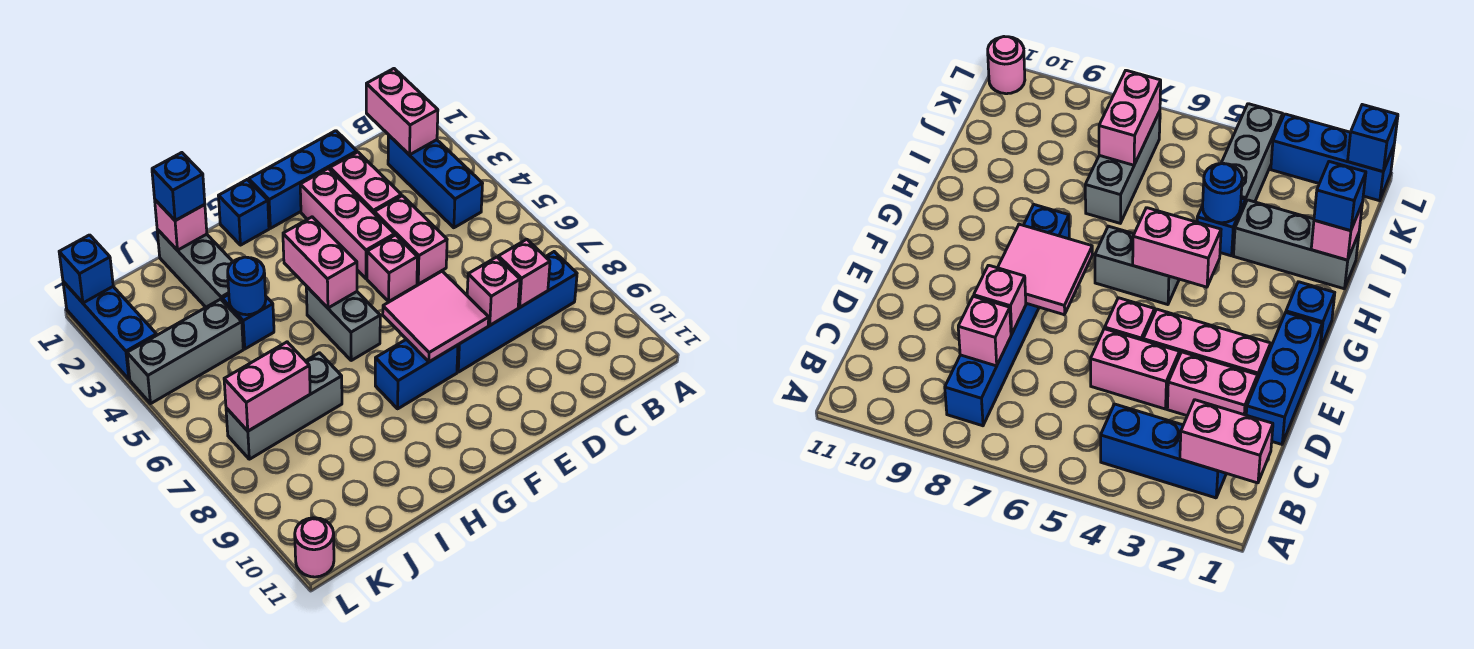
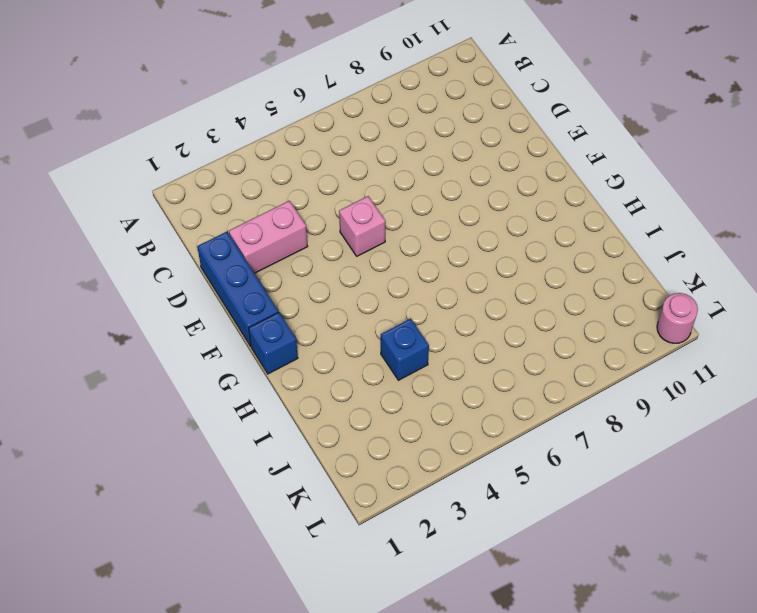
none -> blue 1x3 brick [388,135,483,228]
none -> blue 1x4 brick [457,252,577,372]
none -> pink 1x2 brick [374,196,447,284]

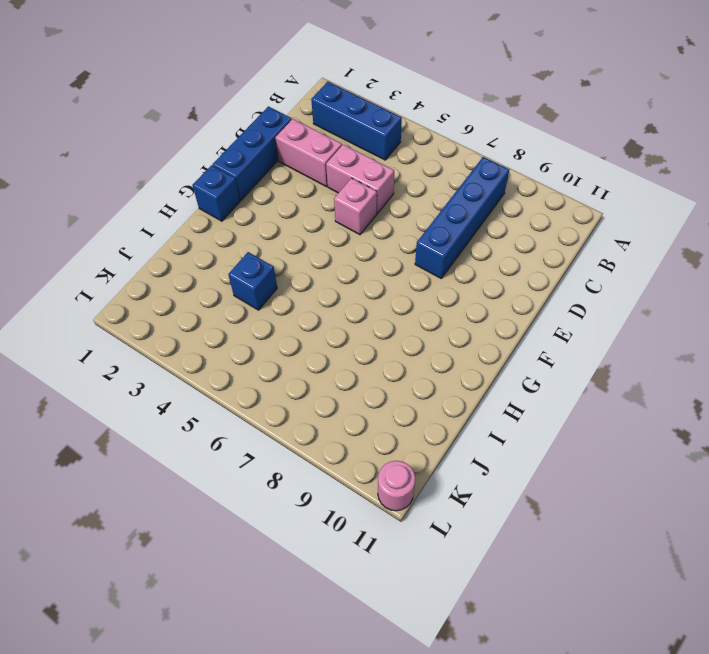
none -> pink 1x3 brick [300,168,395,279]
none -> blue 1x2 brick [375,339,458,409]
none -> grey 1x2 brick [306,286,380,360]

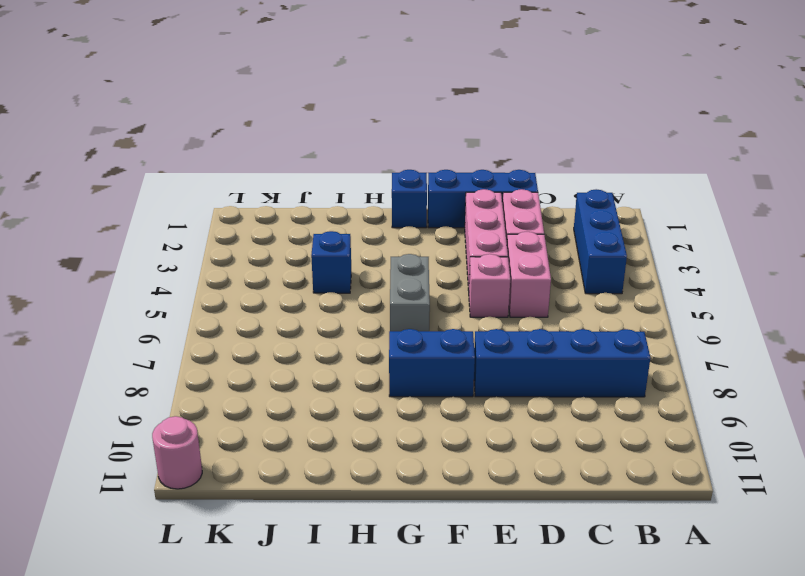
none -> grey 1x3 brick [157,229,233,307]
none -> grey 1x3 brick [226,353,342,459]
none -> grey 1x3 brick [127,299,243,403]

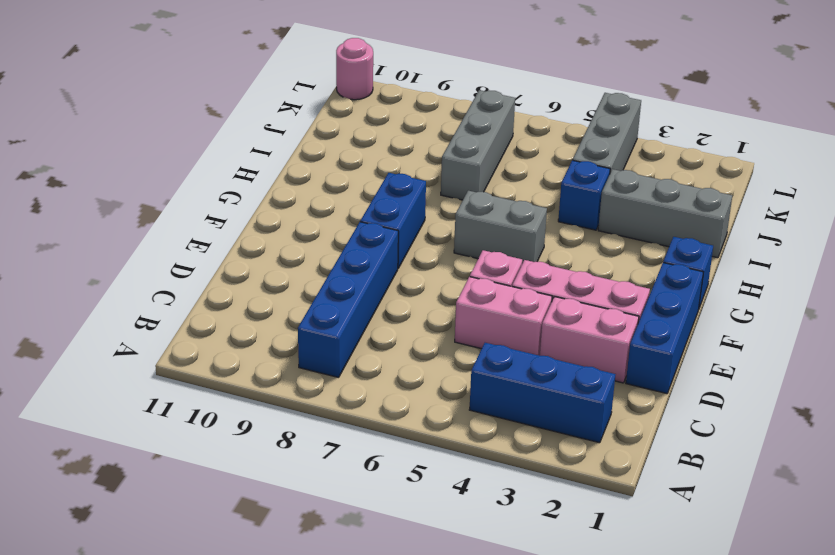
none -> blue 1x3 brick [63,282,157,379]
none -> pink 1x2 brick [366,69,438,155]
none -> pink 1x1 brick [498,239,550,307]

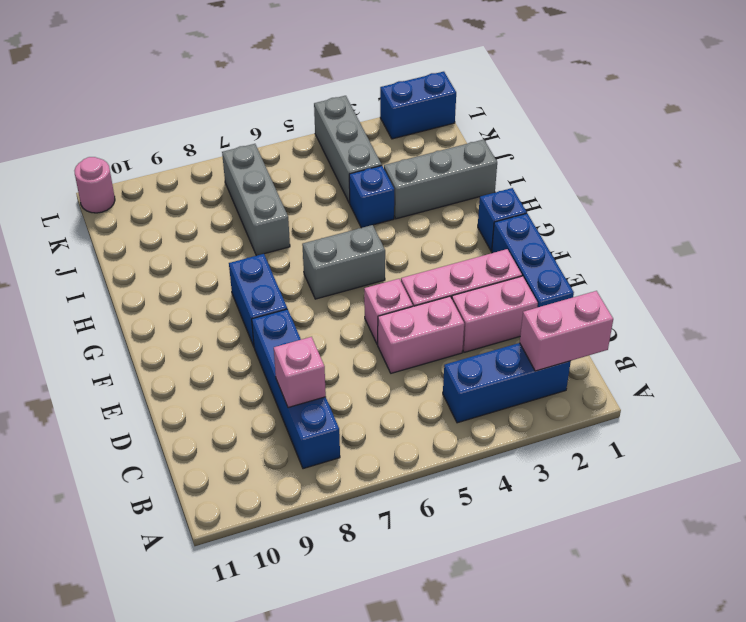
blue 1x2 brick [380,72,456,139] -> blue 1x3 brick [63,282,157,379]
none -> pink 1x1 brick [467,257,520,325]
none -> pink 2x2 tile [383,271,489,362]
none -> pink 1x2 brick [283,217,357,308]

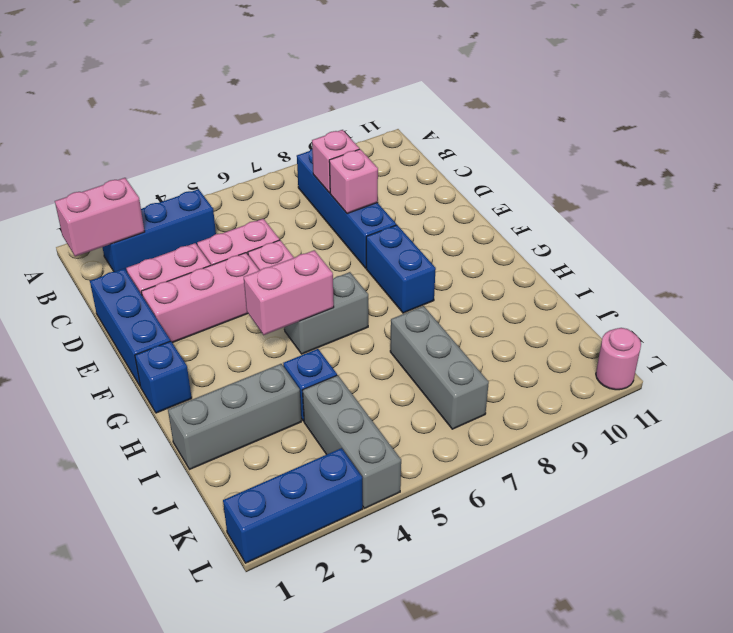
none -> pink 2x2 tile [383,271,489,362]
none -> pink 1x1 brick [155,200,207,250]
none -> blue 1x1 round brick [228,257,266,315]

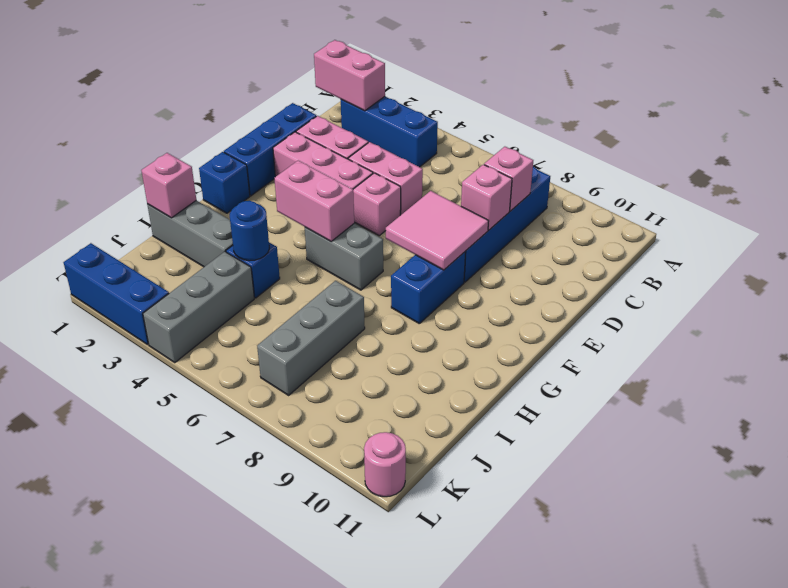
none -> pink 1x2 brick [224,342,310,431]
none -> blue 1x1 brick [59,235,113,303]
none -> blue 1x1 brick [152,153,205,221]

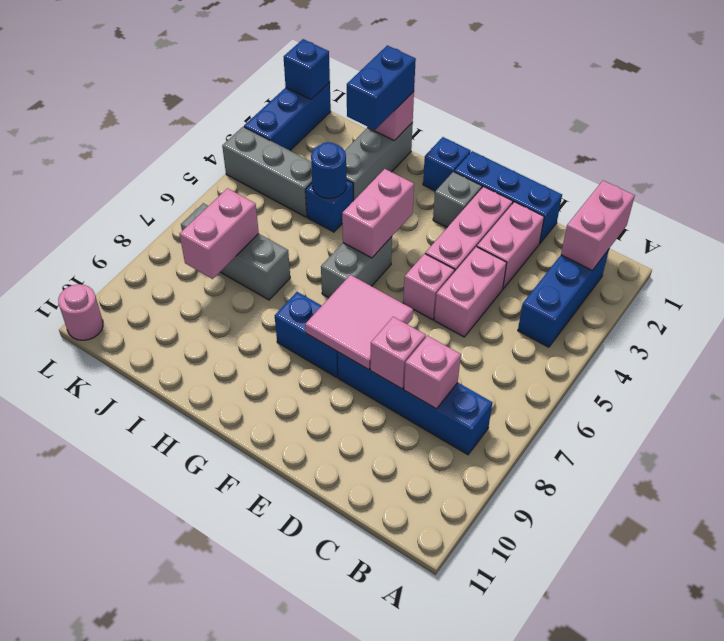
grey 1x1 brick [433,172,482,227] -> none
blue 1x2 brick [347,45,416,130] -> blue 1x1 brick [152,153,205,221]
pink 1x2 brick [180,188,259,279] -> pink 1x2 brick turned to [224,342,310,431]

